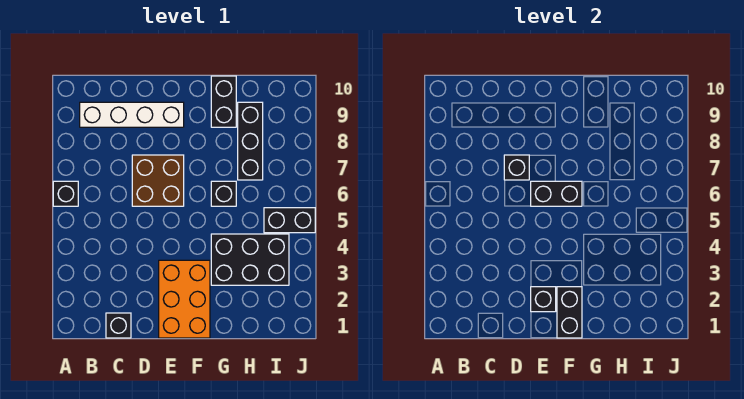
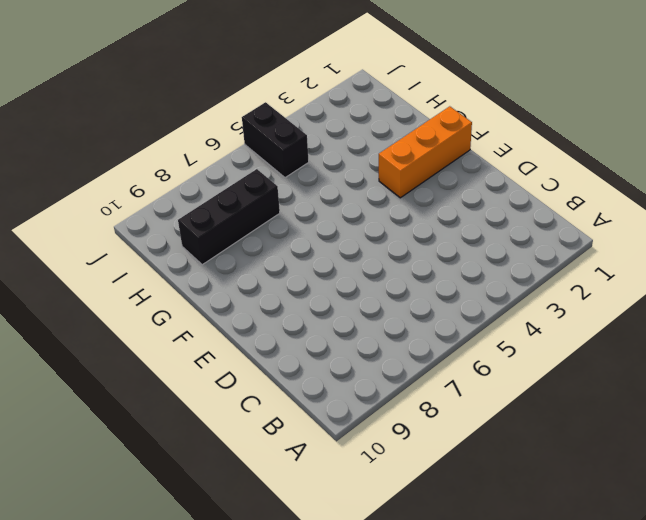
orange 1x3 brick [379,106,472,198] -> orange 2x3 brick [159,260,210,338]
none -> black 1x1 brick [53,181,78,206]
none -> white 1x4 brick [80,102,184,127]
none -> black 1x1 brick [106,313,131,338]

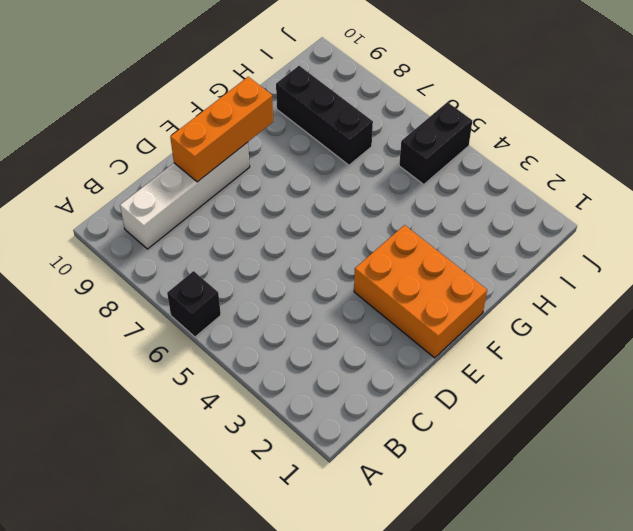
orange 1x3 brick [170,77,273,182] -> none
none -> black 1x1 brick [106,313,131,338]
none -> brown 2x2 brick [132,155,184,206]
none -> black 2x3 brick [211,234,289,285]

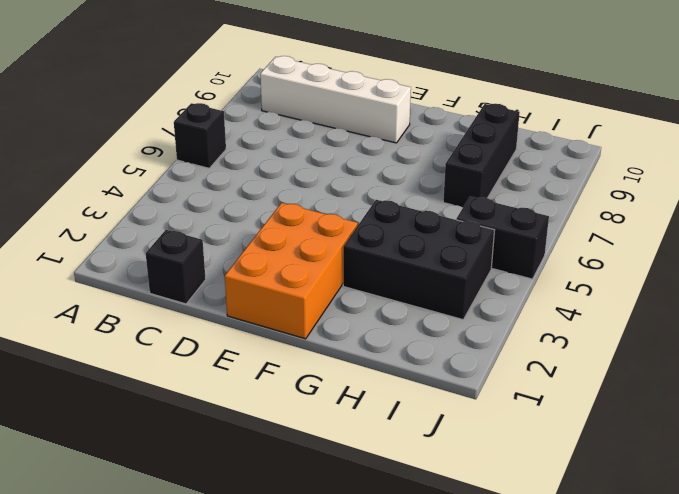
none -> brown 2x2 brick [132,155,184,206]
none -> black 1x1 brick [211,181,236,206]
none -> black 1x2 brick [211,76,236,127]

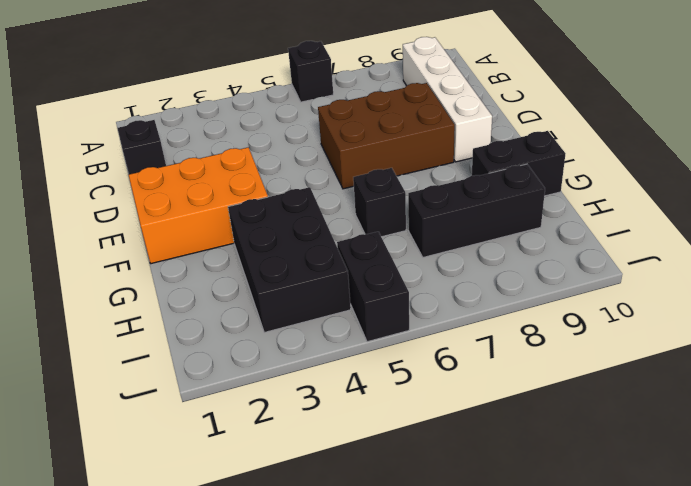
brown 2x3 brick [318,83,455,189] -> brown 2x2 brick [132,155,184,206]
none -> black 1x1 brick [504,155,529,180]
none -> black 1x1 brick [531,287,556,312]
none -> black 1x2 brick [531,181,582,206]

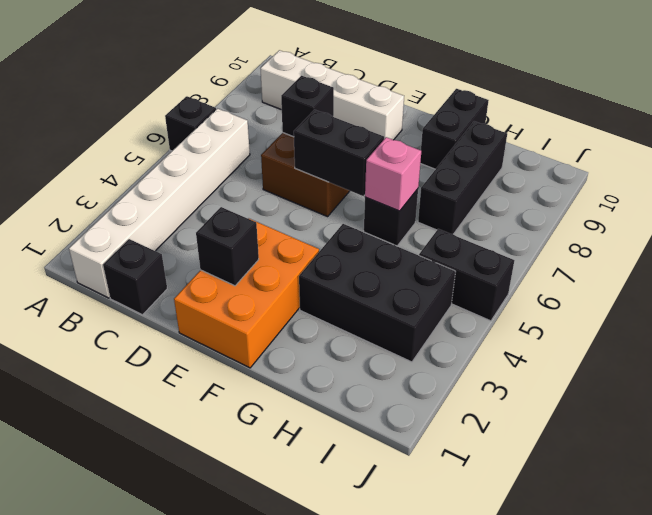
white 1x6 brick [69,109,250,298] -> none
pink 1x1 brick [365,137,421,211] -> none
none -> black 1x2 brick [557,287,582,338]

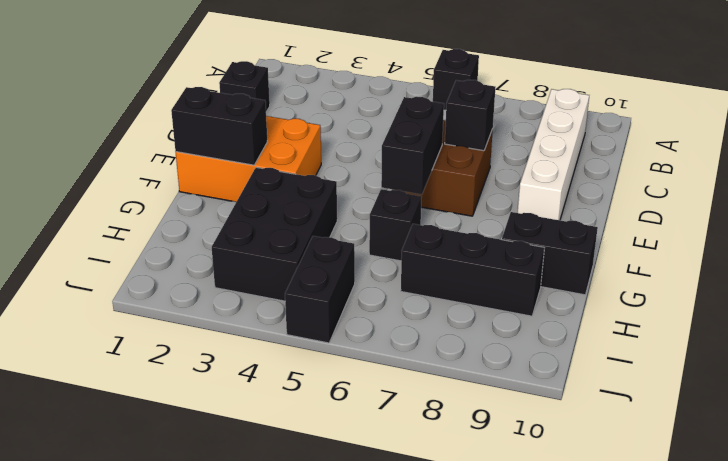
none -> black 1x1 brick [531,287,556,312]

